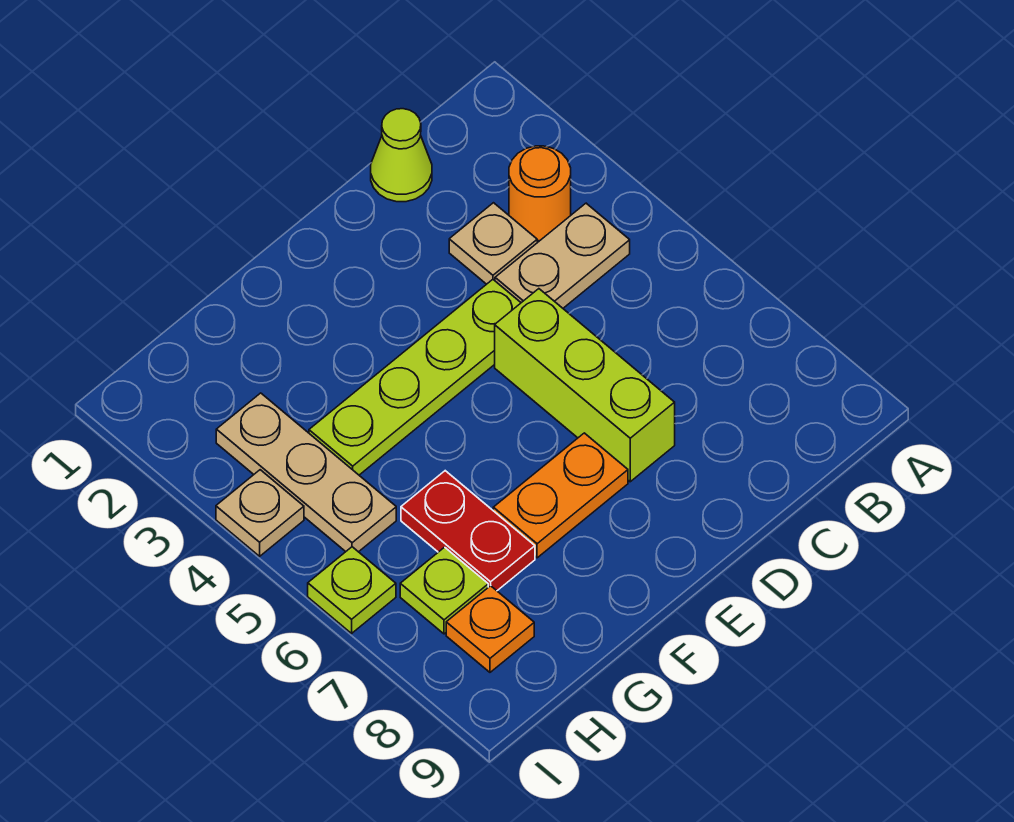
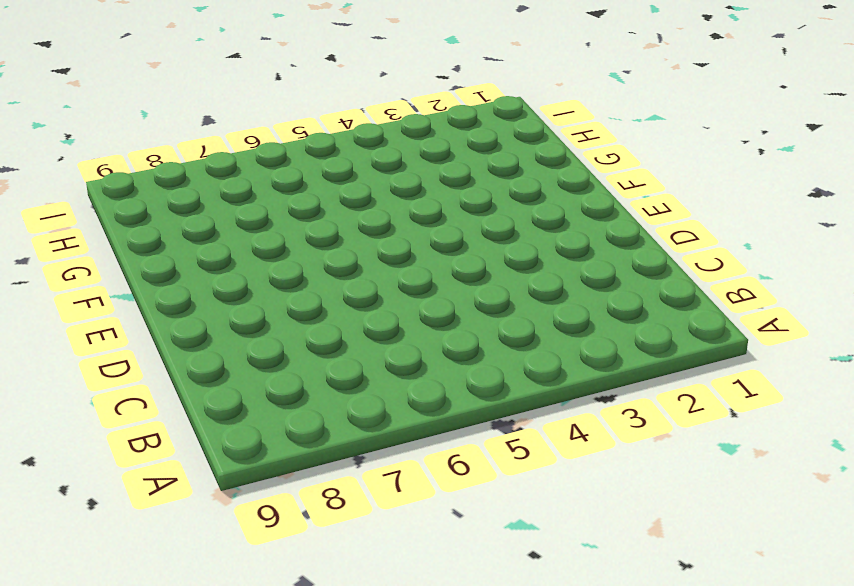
none -> orange 1x1 round brick [509,146,571,241]
none -> tan 1x2 plate [495,203,630,308]
none -> lime 1x1 cone [371,109,432,202]

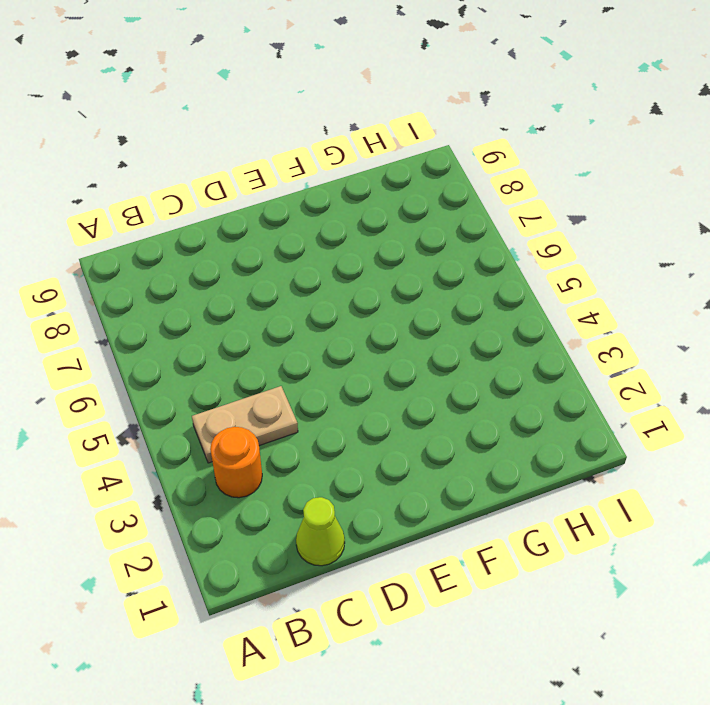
none -> tan 1x1 plate [449,203,537,284]
none -> lime 1x4 plate [309,280,521,475]
none -> lime 1x3 brick [495,289,675,482]

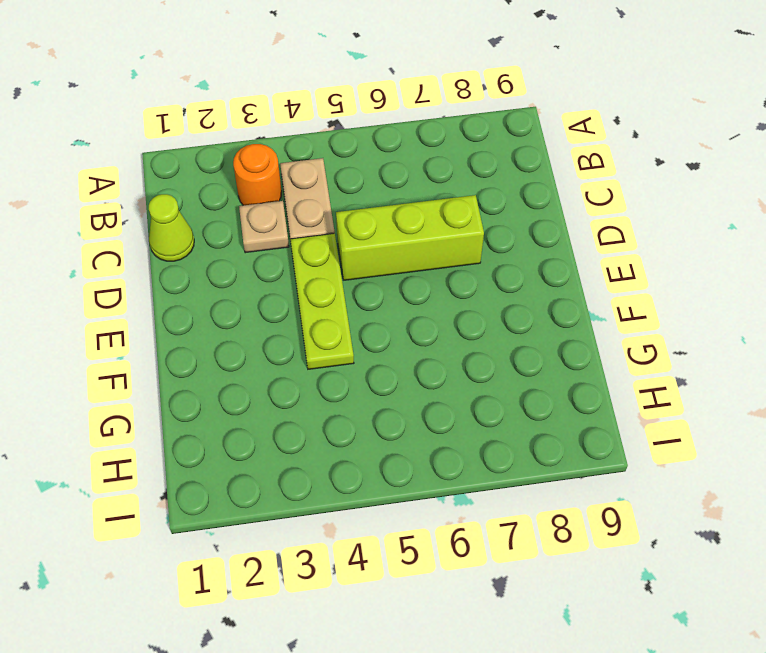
lime 1x3 plate [290,234,354,369] -> lime 1x4 plate [309,280,521,475]
none -> orange 1x2 plate [493,433,628,558]
none -> red 1x2 plate [401,471,535,591]
none -> tan 1x3 plate [216,393,396,552]

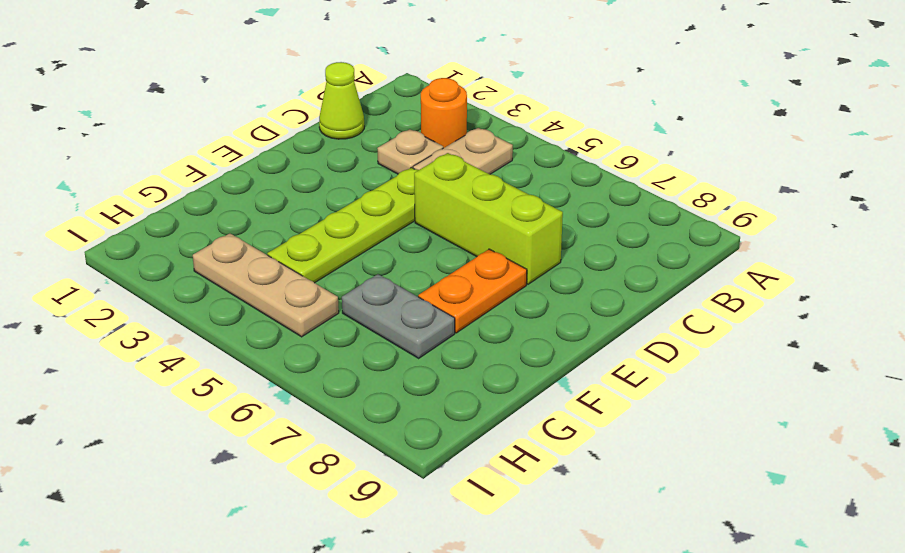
grey 1x2 plate [342,274,455,358] -> red 1x2 plate [401,471,535,591]
none -> lime 1x1 plate [400,547,488,634]
none -> orange 1x1 plate [446,586,534,672]
none -> tan 1x1 plate [216,470,304,556]

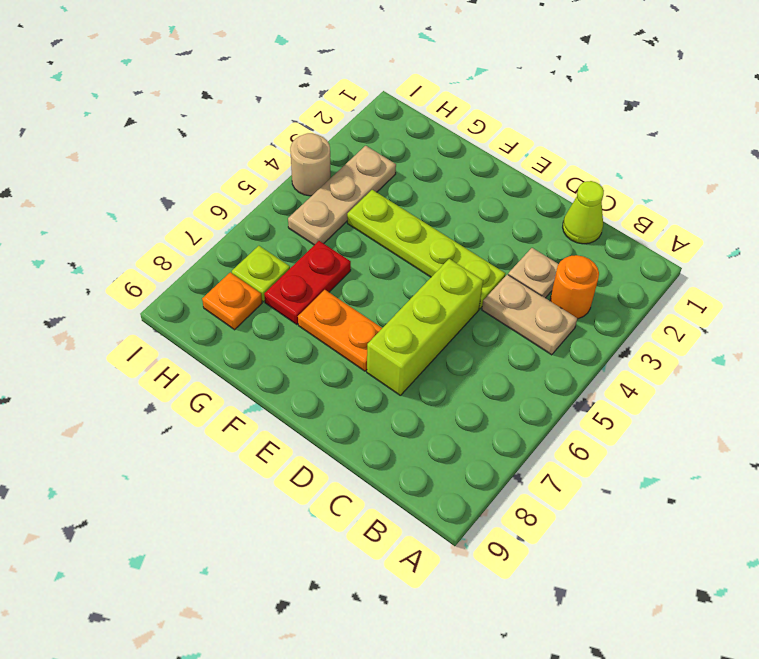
tan 1x1 round brick [290,133,331,196] -> tan 1x1 plate [216,470,304,556]
none -> lime 1x1 plate [308,547,396,633]

